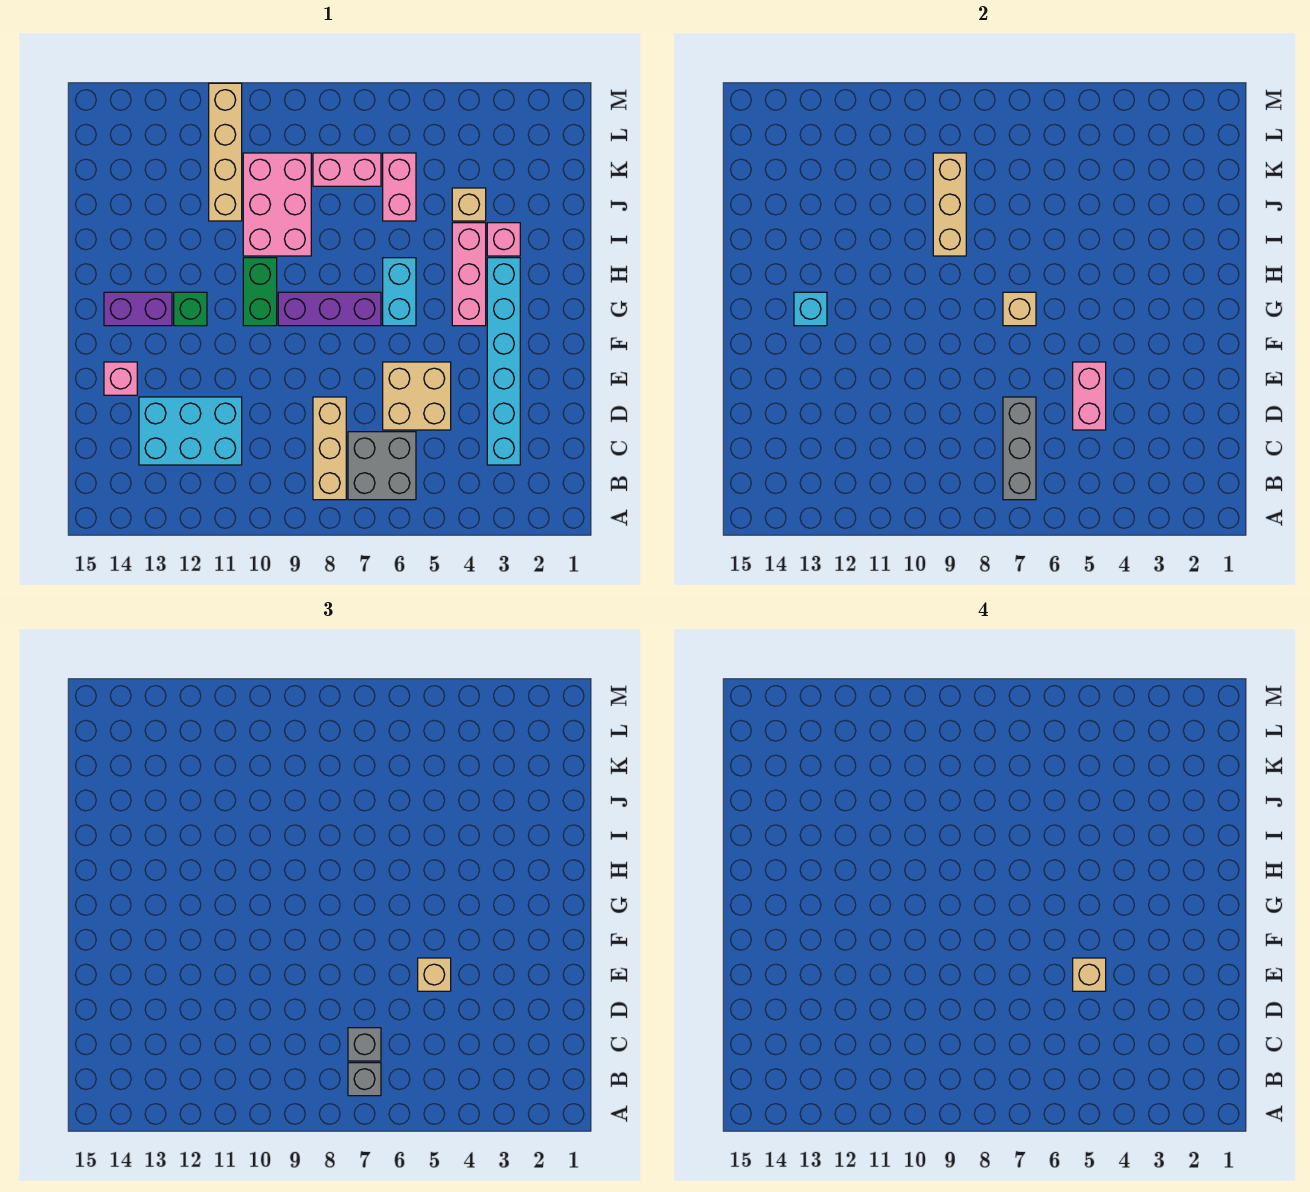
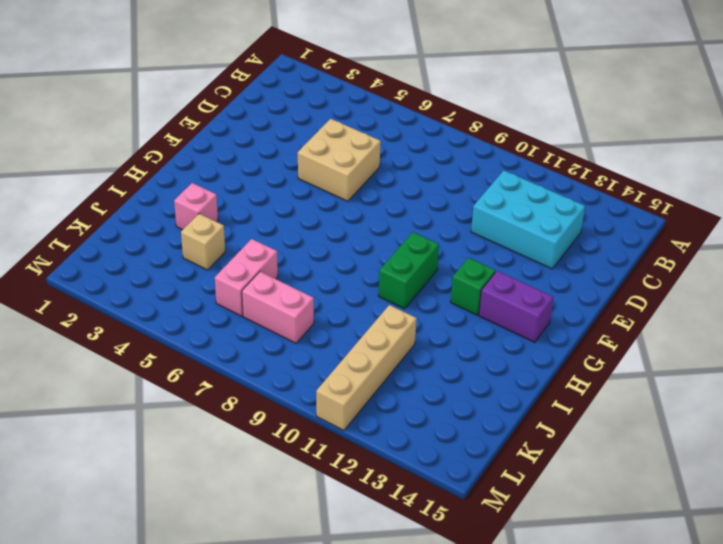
none -> grey 2x2 brick [348,432,416,500]
none -> tan 1x3 brick [313,397,346,500]
none -> cyan 1x6 brick [487,258,520,465]

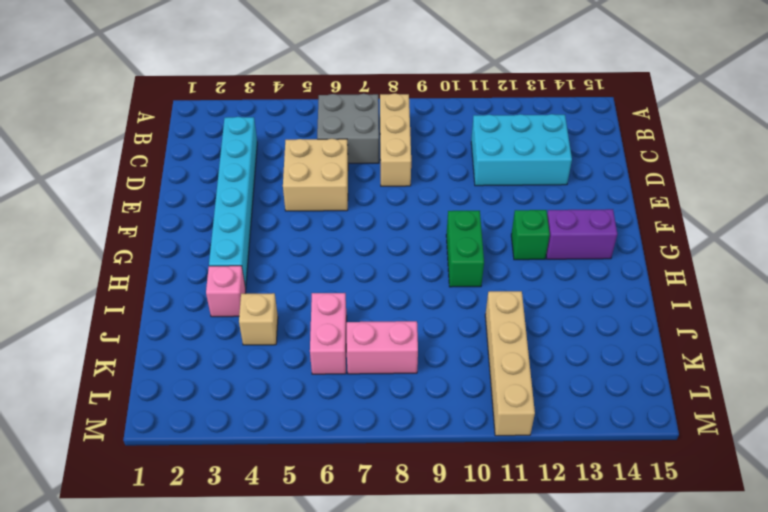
none -> pink 1x1 brick [104,362,137,395]
none -> pink 1x3 brick [452,223,486,326]
none -> cyan 1x2 brick [383,258,416,326]

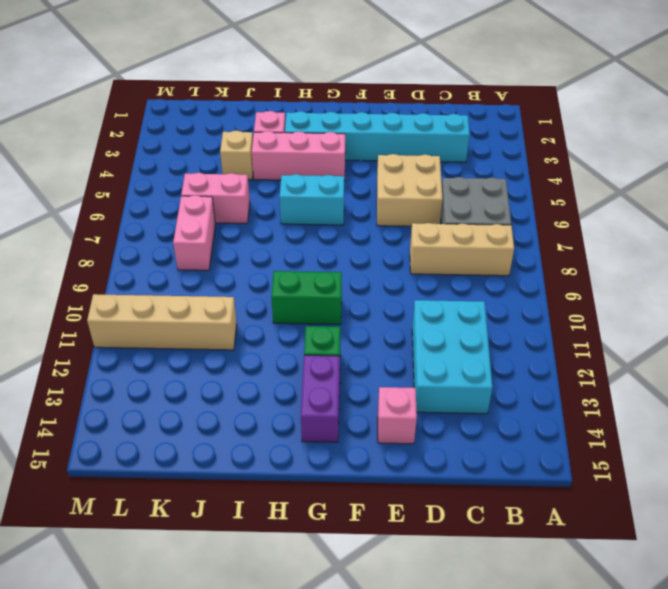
none -> purple 1x3 brick [278,292,381,326]
none -> pink 2x3 brick [243,153,311,256]
none -> grey 1x3 brick [1003,397,1036,500]

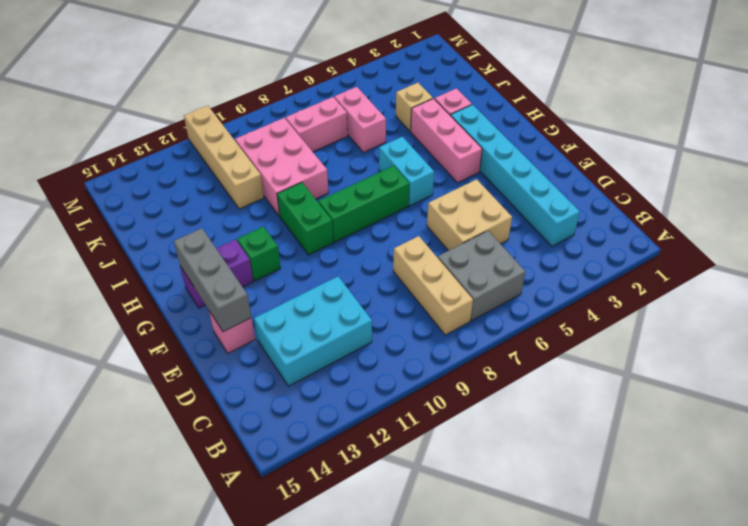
grey 1x3 brick [174,228,251,332] -> grey 1x3 brick moved to [1003,397,1036,500]
green 1x3 brick [319,166,409,242] -> purple 1x3 brick [278,292,381,326]
none -> pink 1x2 brick [1073,362,1106,430]
none -> tan 1x1 brick [1003,292,1036,326]
none -> cyan 1x1 brick [794,292,827,326]

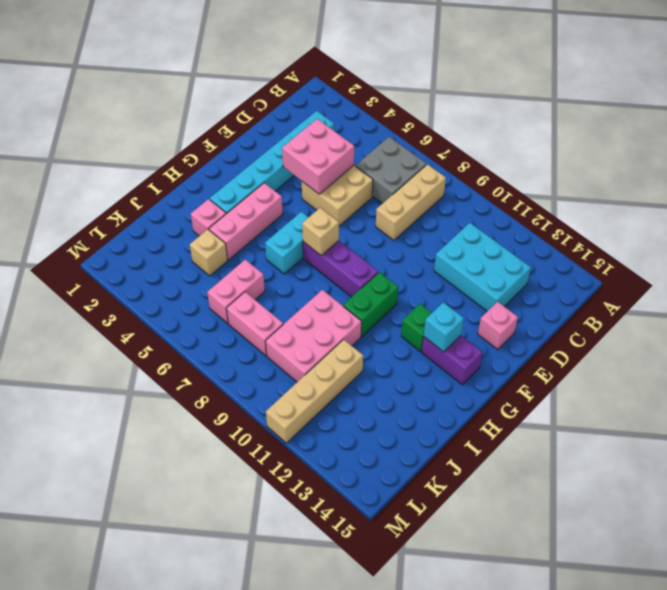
pink 2x2 brick [282,119,354,194] -> pink 1x2 brick [1073,362,1106,430]
none -> grey 1x3 brick [1003,397,1036,500]
none -> tan 1x3 brick [933,153,966,256]
none -> grey 1x1 brick [348,1063,381,1096]

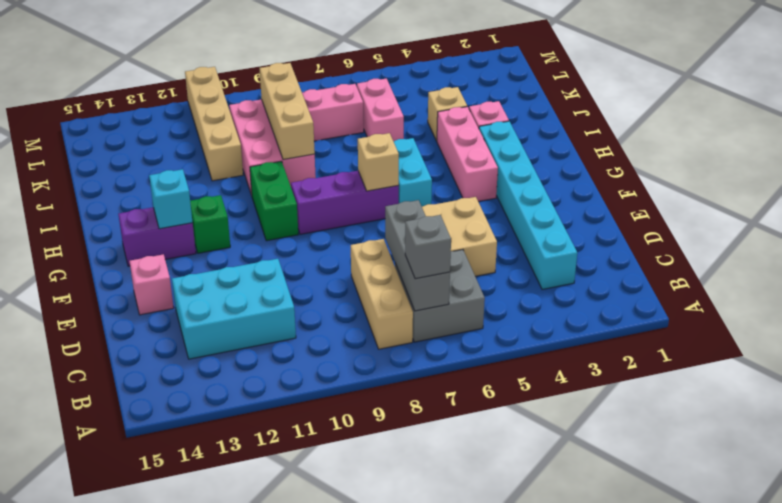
none -> pink 1x2 brick [1073,362,1106,430]
none -> grey 1x1 brick [348,1028,381,1061]
none -> tan 1x1 brick [418,958,451,991]

